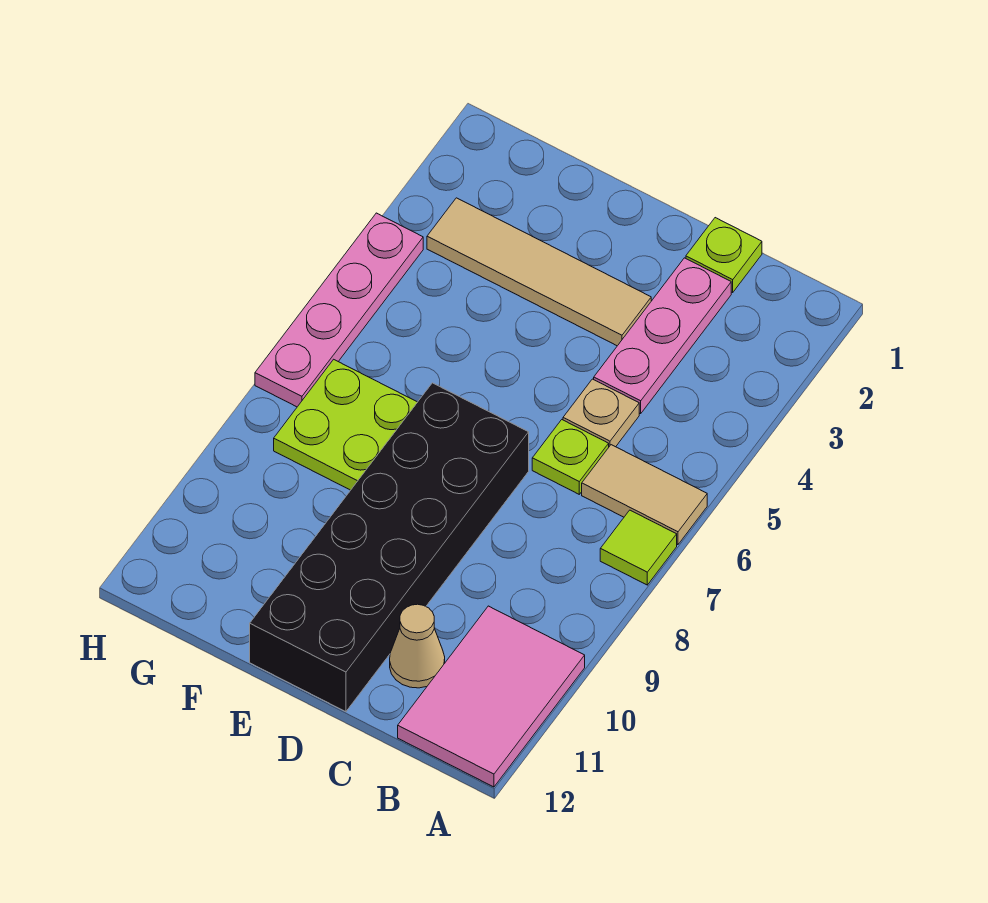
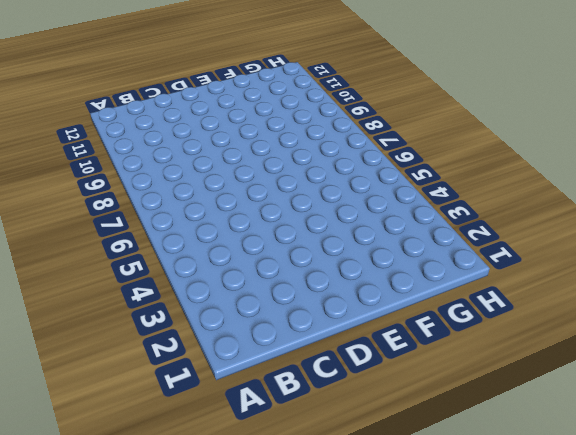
none -> tan 1x2 tile [582,445,707,545]
none -> lime 1x1 tile [600,510,677,585]
none -> pink 2x3 tile [398,606,585,787]

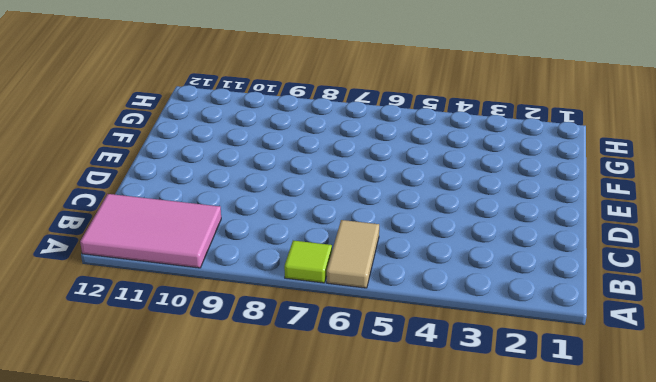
none -> lime 1x1 plate [686,218,762,292]
none -> pink 1x3 plate [594,258,731,414]
none -> tan 1x1 plate [563,379,639,447]

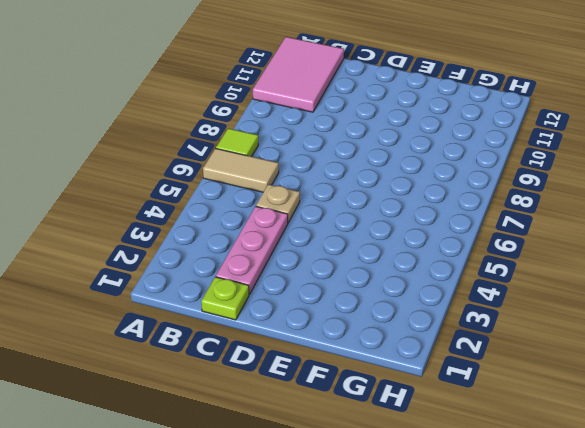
none -> lime 1x1 plate [532,420,609,494]
none -> tan 1x1 cone [390,604,445,688]
none -> tan 1x4 tile [427,198,651,346]

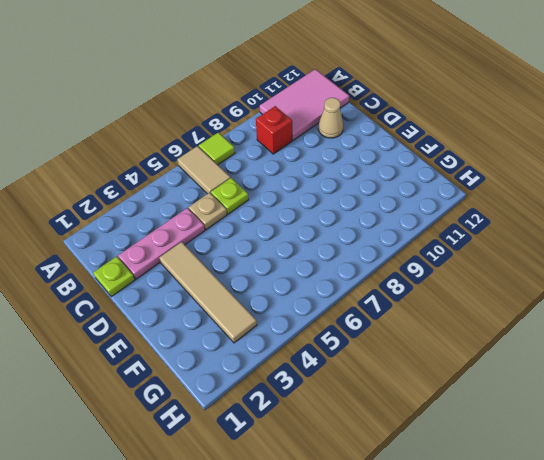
red 1x1 brick [256,106,292,154] -> none
none -> black 2x6 brick [250,383,529,712]
none -> lime 2x2 plate [274,359,417,490]
none -> pink 1x4 plate [255,213,423,407]

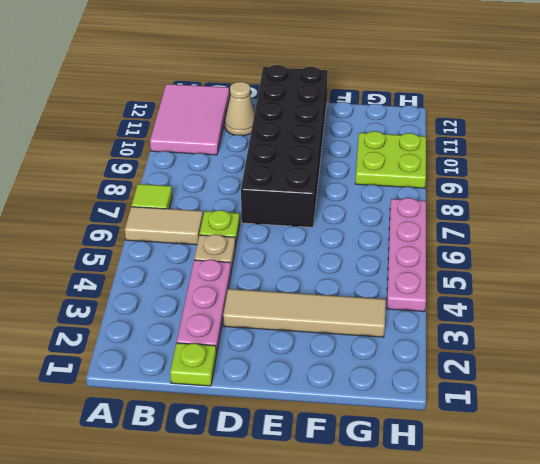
lime 2x2 plate [355,131,426,188] -> lime 2x2 plate moved to [274,359,417,490]

